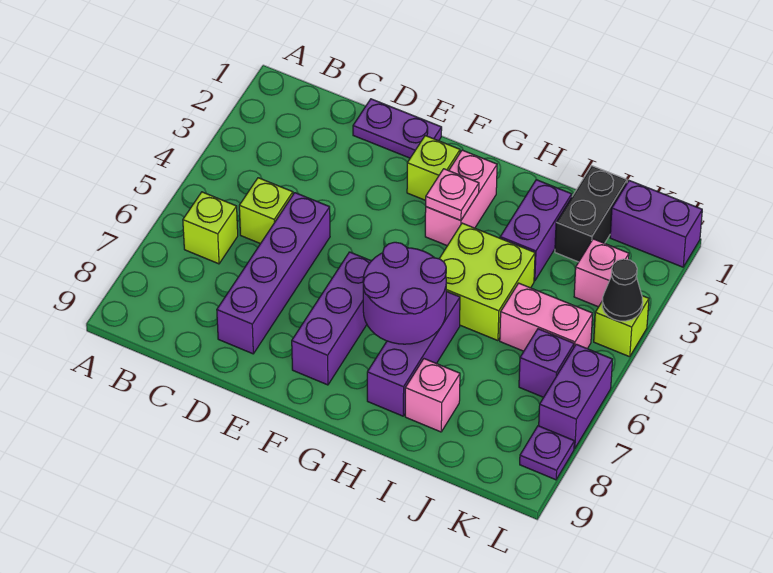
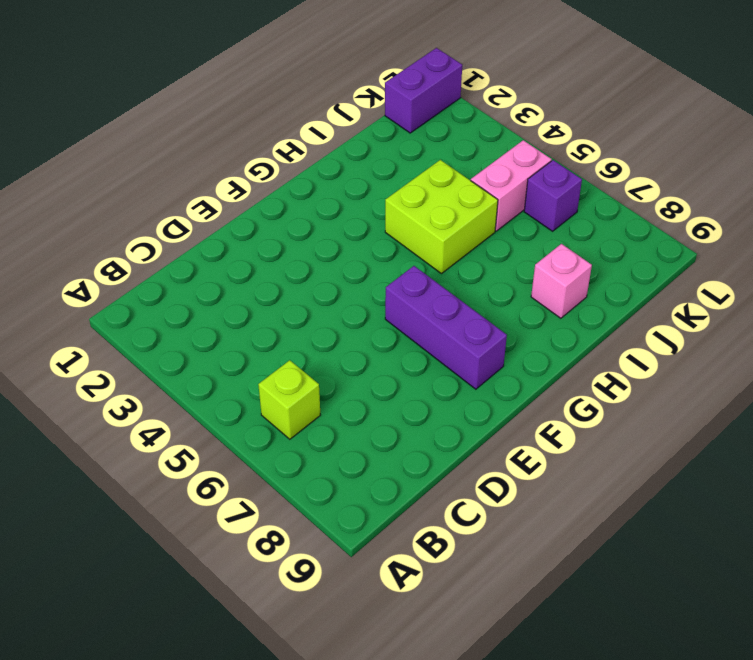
none -> lime 1x1 brick [239,178,293,244]
none -> purple 1x2 plate [353,99,442,158]
none -> purple 1x4 brick [217,193,330,354]

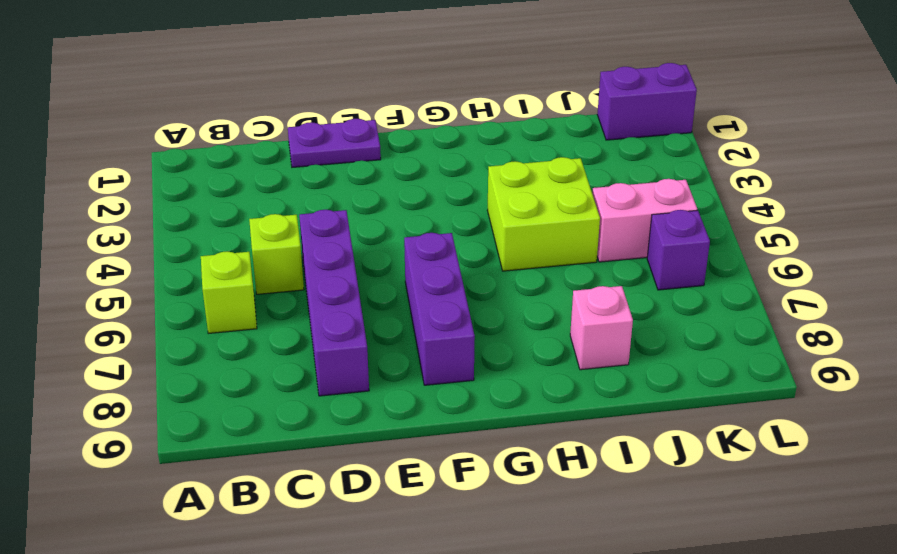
none -> lime 1x1 brick [407,136,460,200]
none -> pink 1x2 brick [425,150,497,246]
none -> purple 1x3 brick [367,291,460,416]

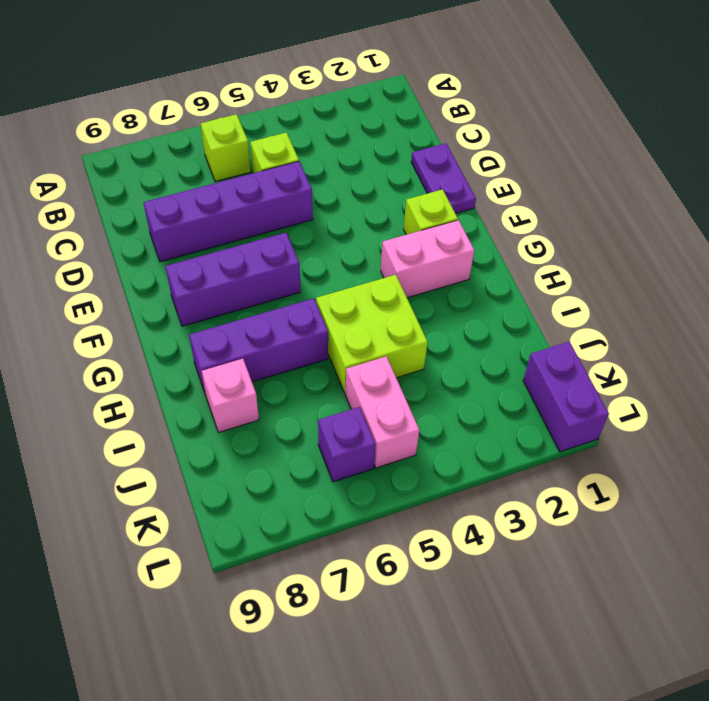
none -> purple 1x2 brick [500,180,572,281]
none -> black 1x2 brick [555,166,627,262]
none -> pink 1x1 brick [574,239,629,307]

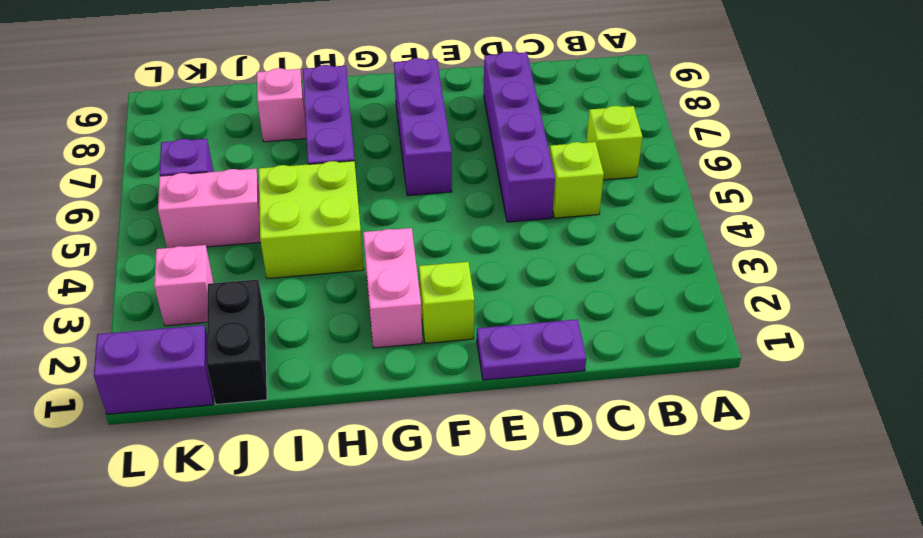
none -> purple 1x2 brick [500,180,572,281]
none -> lime 1x1 brick [594,296,649,357]
none -> purple 1x2 brick [539,344,613,449]

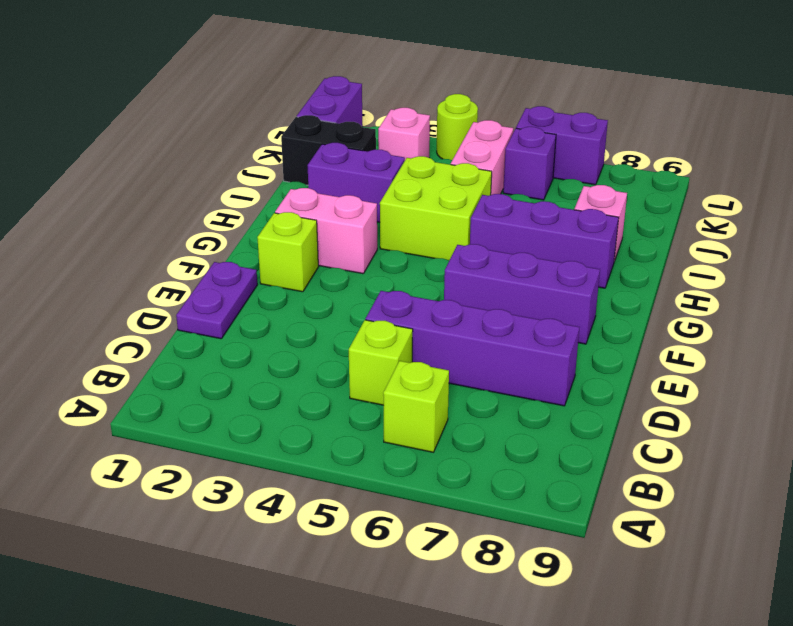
lime 1x1 round brick [437,94,478,160] -> lime 1x1 brick [594,296,649,357]
none -> purple 1x1 plate [520,426,574,480]
none -> pink 1x1 plate [426,169,479,221]
none -> purple 2x2 round brick [363,242,446,344]

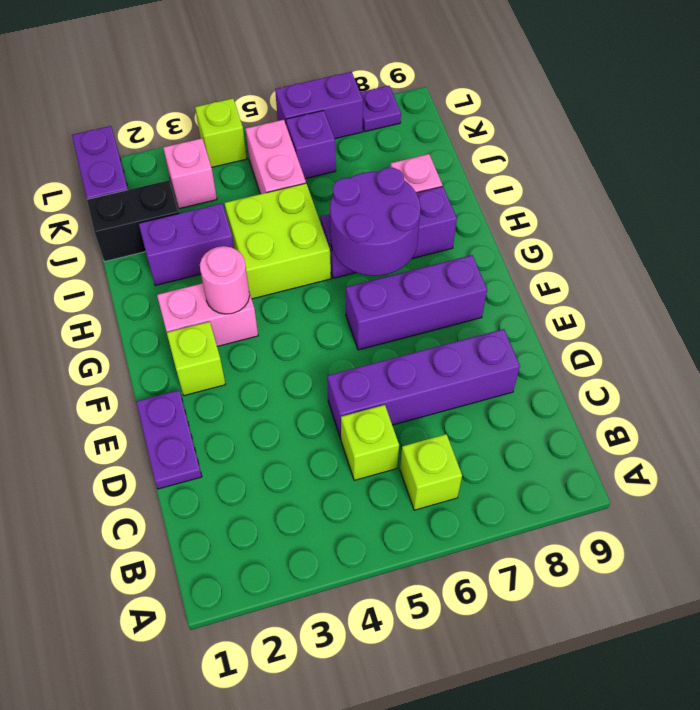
pink 1x1 round brick [200,246,250,314] -> pink 1x1 plate [426,169,479,221]
none -> black 1x1 cone [602,259,643,321]

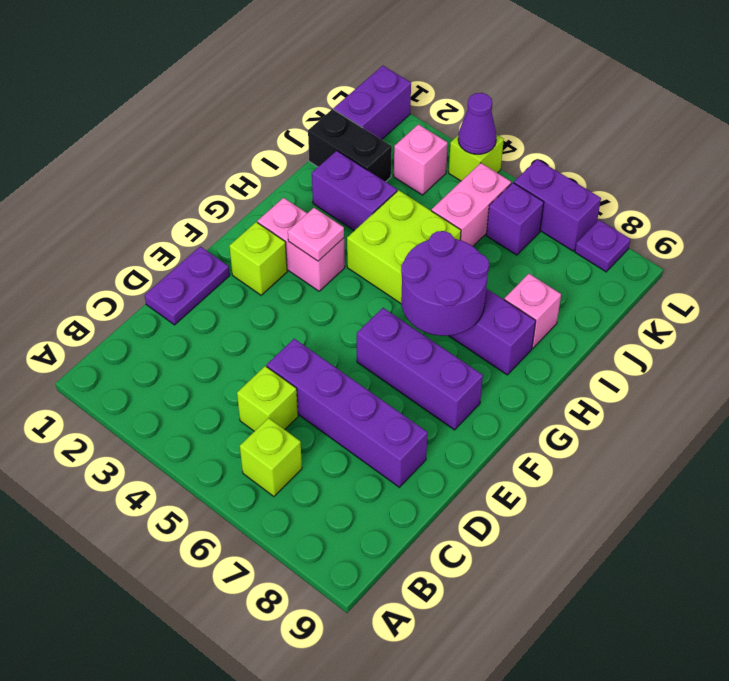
purple 1x1 cone [458,93,497,154] -> black 1x1 cone [602,259,643,321]

